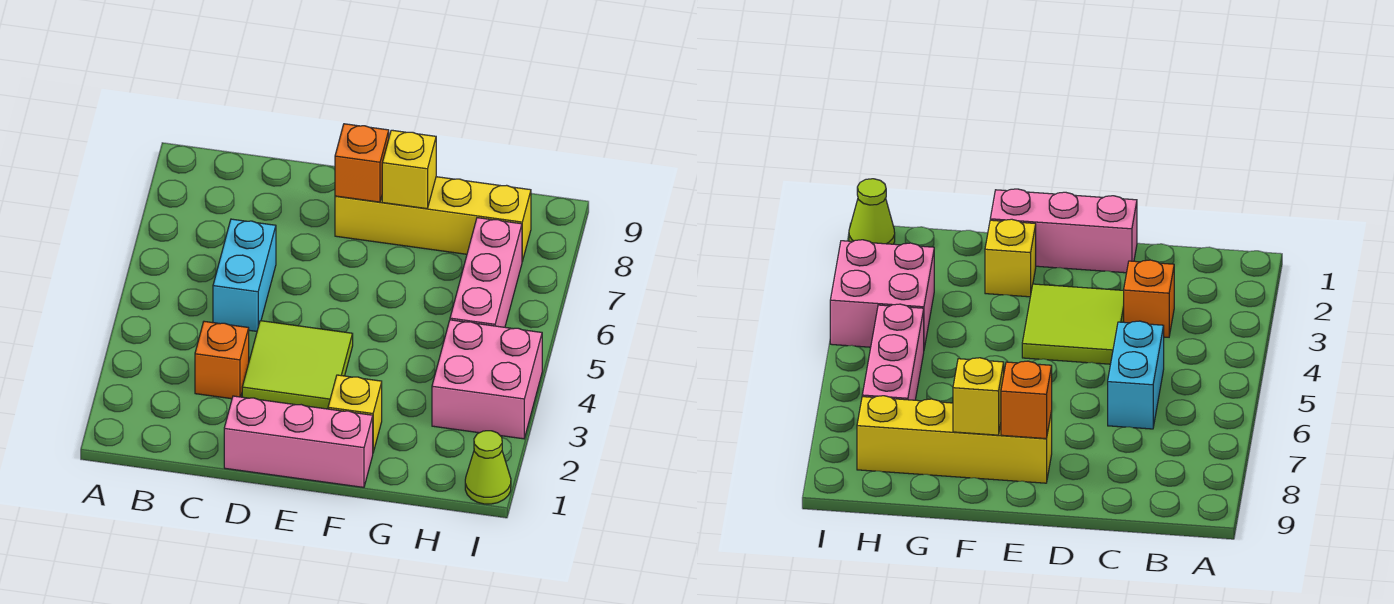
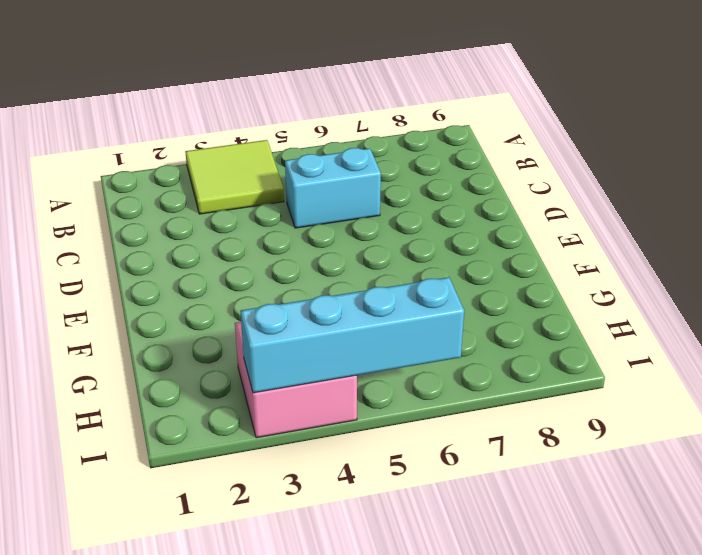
lime 2x2 tile [185,140,284,214] -> lime 2x2 tile moved to [242,321,353,409]
cyan 1x4 brick [241,277,464,393] -> none
none -> orange 1x1 brick [195,321,249,399]
none -> pink 1x3 brick [224,396,373,487]

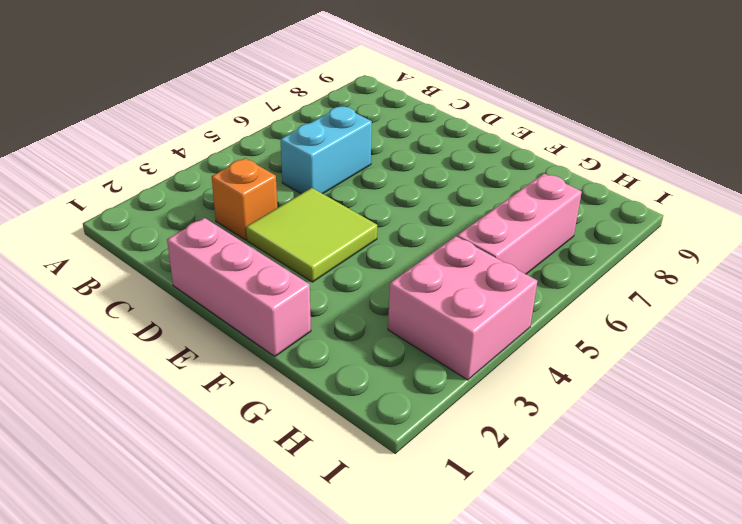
none -> yellow 1x4 brick [335,177,531,261]
none -> yellow 1x1 brick [328,375,382,452]

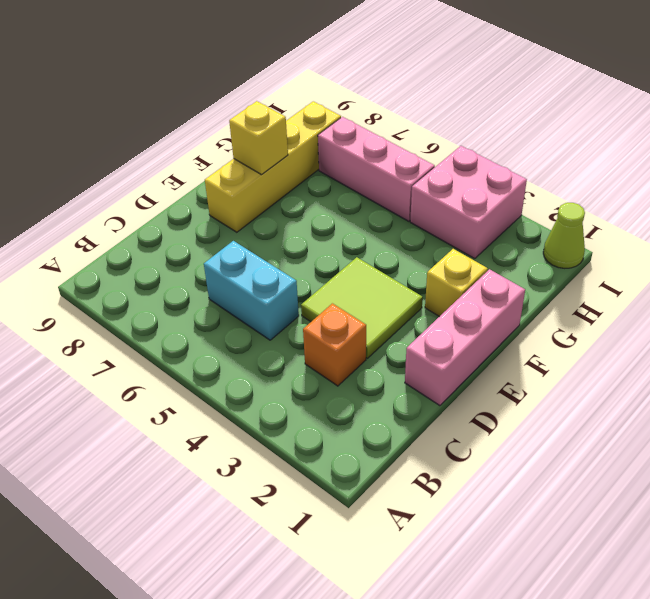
none -> orange 1x1 brick [335,124,389,202]

